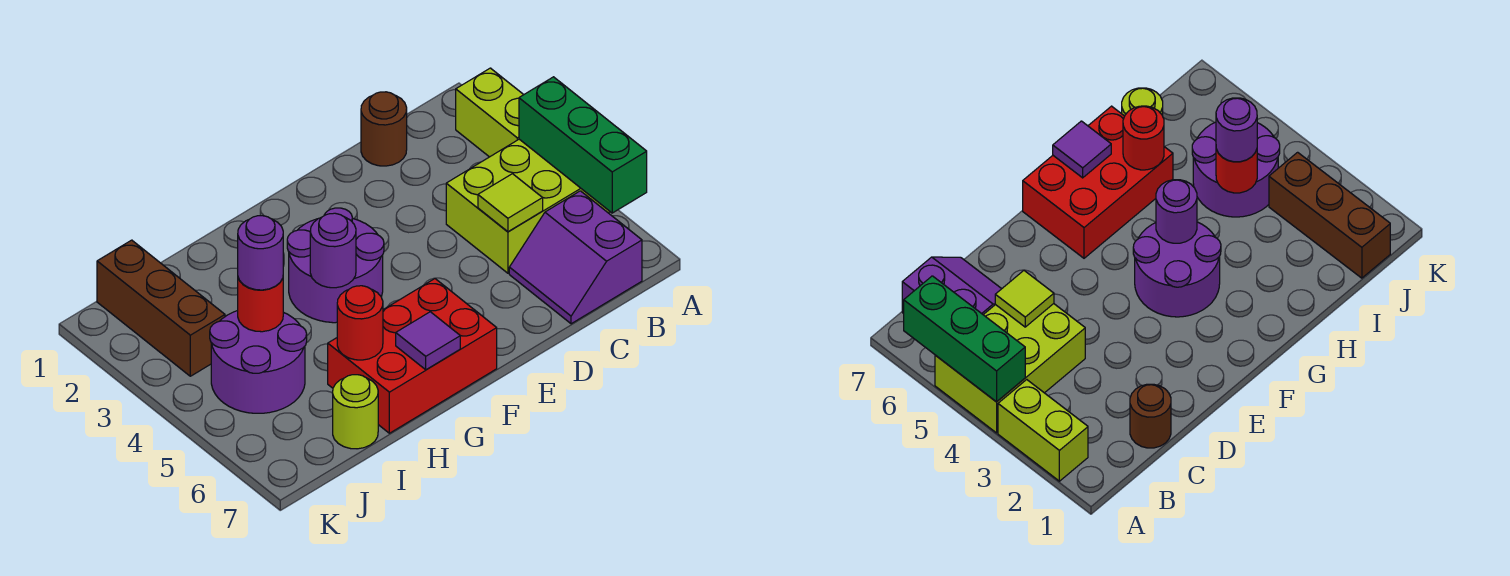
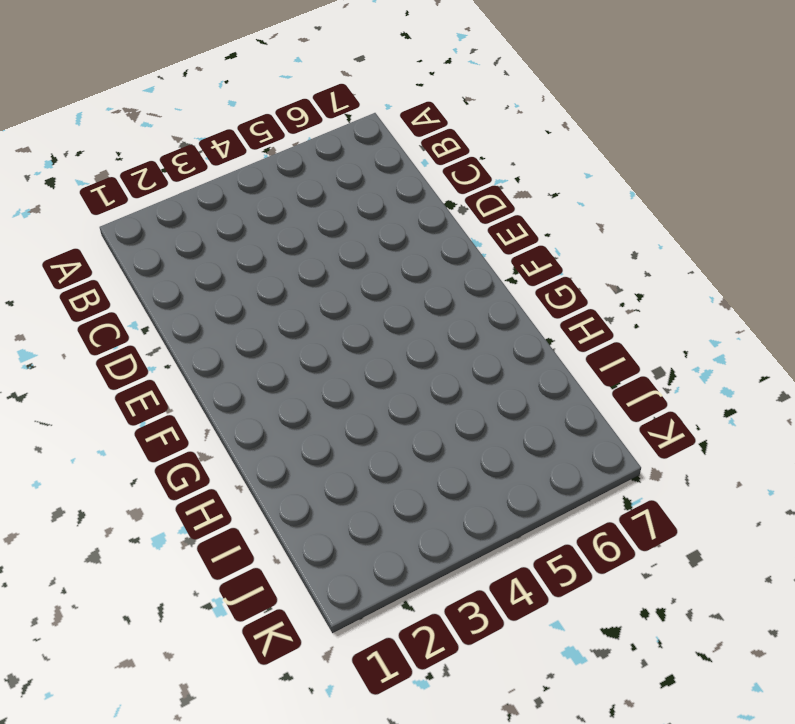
none -> lime 1x2 brick [456,68,524,157]
none -> lime 2x3 brick [446,139,610,273]
none -> purple 2x2 slope [509,191,642,324]

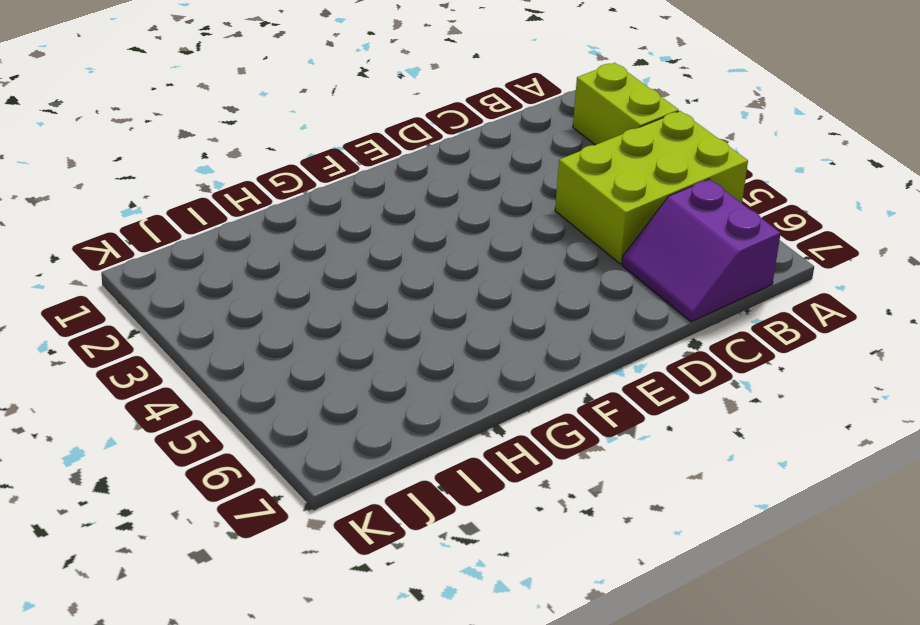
none -> brown 1x1 round brick [361,92,407,166]
none -> purple 2x2 round brick [287,208,384,323]
none -> red 2x3 brick [328,279,497,433]

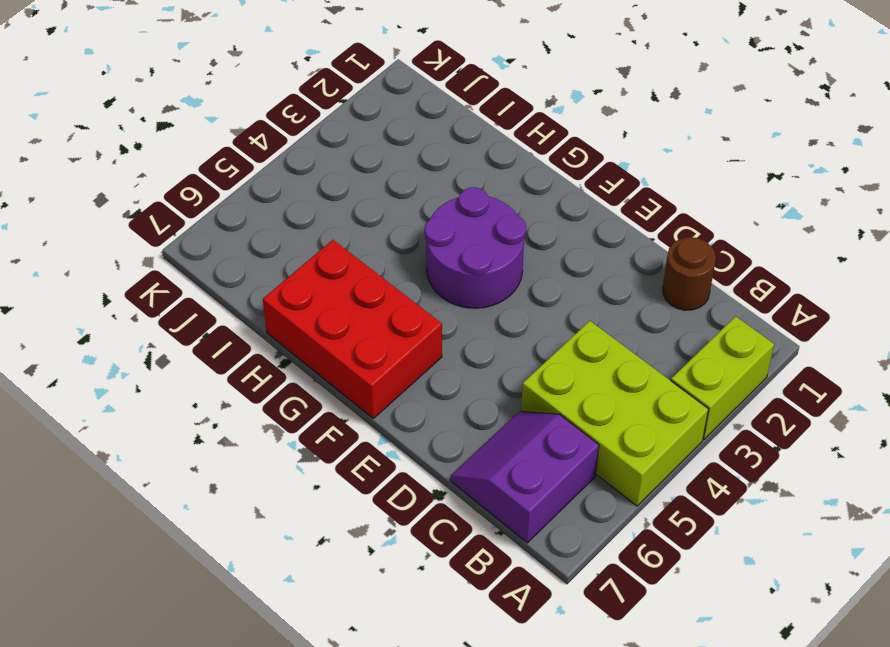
none -> purple 2x2 round brick [210,311,307,413]
none -> lime 1x1 round brick [333,375,378,449]
none -> brown 1x3 brick [97,240,225,376]

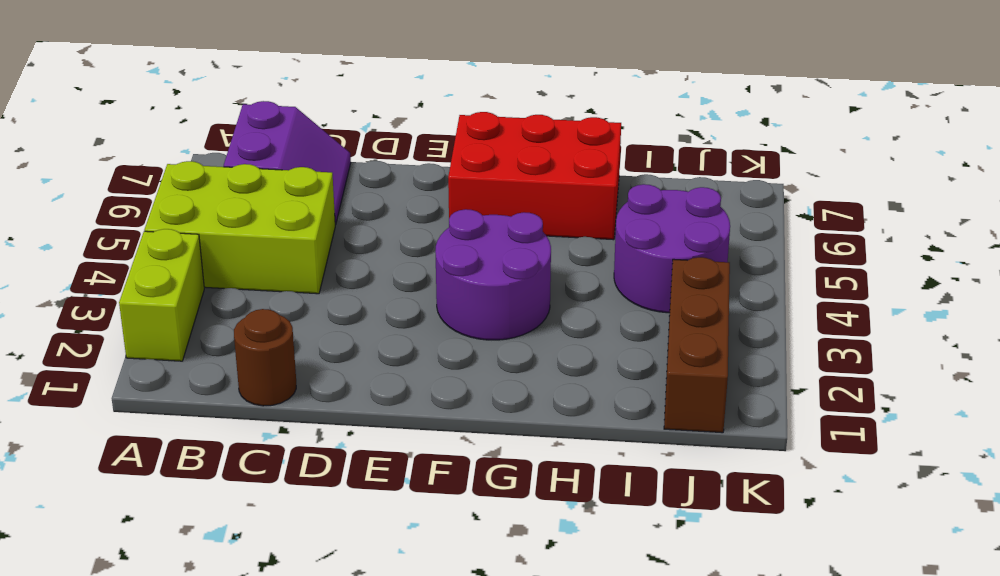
none -> lime 1x1 round brick [333,375,378,449]
none -> green 1x3 brick [519,77,647,213]
none -> lime 1x1 tile [478,174,543,232]

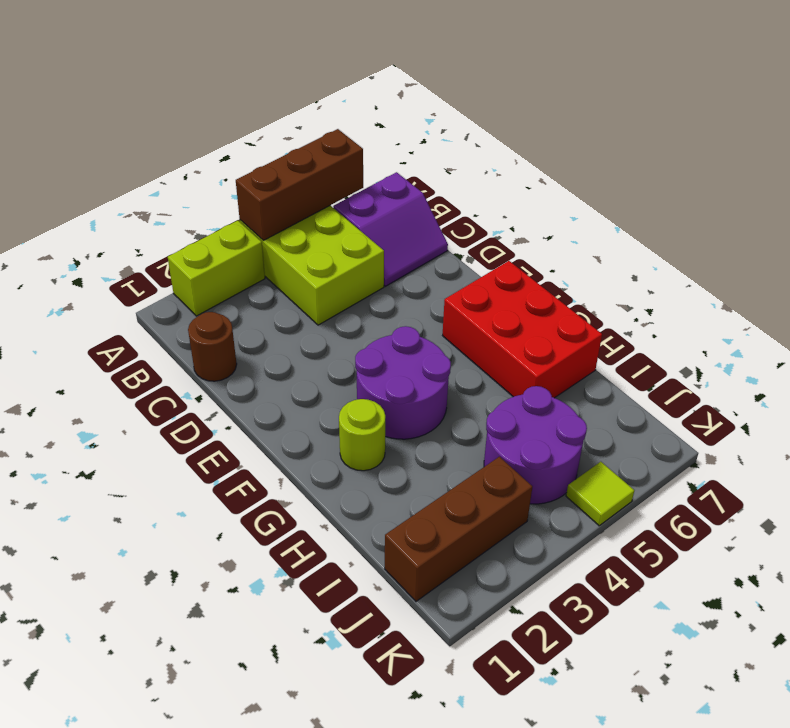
brown 1x3 brick [236,129,363,240] -> green 1x3 brick [519,77,647,213]
lime 1x1 round brick [339,399,385,471] -> lime 1x1 round brick moved to [333,375,378,449]
lime 1x1 tile [566,462,634,526] -> lime 1x1 tile moved to [478,174,543,232]
none -> purple 1x1 round brick [310,213,356,288]
none -> purple 1x1 tile [396,312,460,370]
none -> red 1x1 round brick [337,286,383,360]

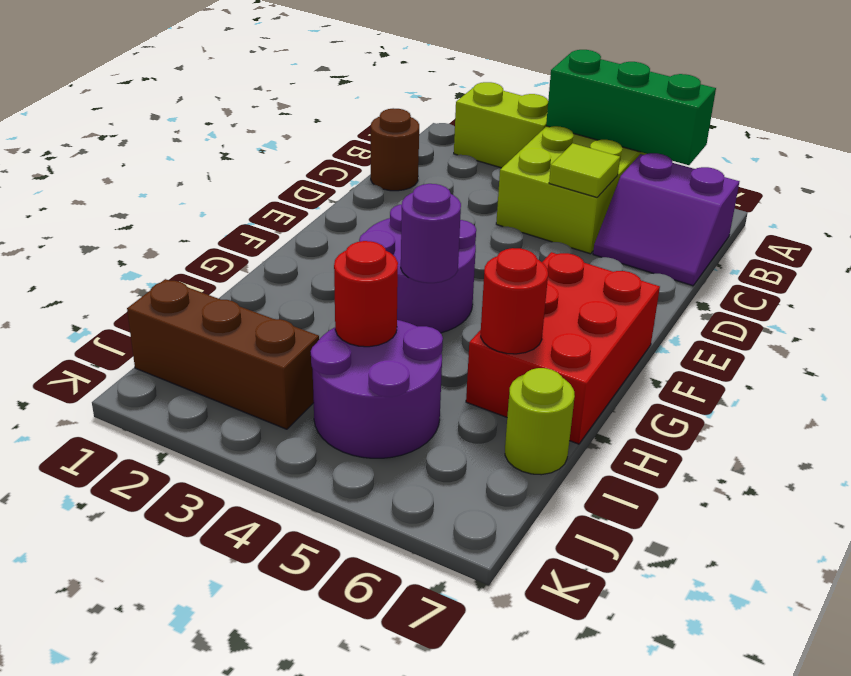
none -> purple 1x1 tile [396,312,460,370]
none -> purple 1x1 round brick [238,216,283,290]

